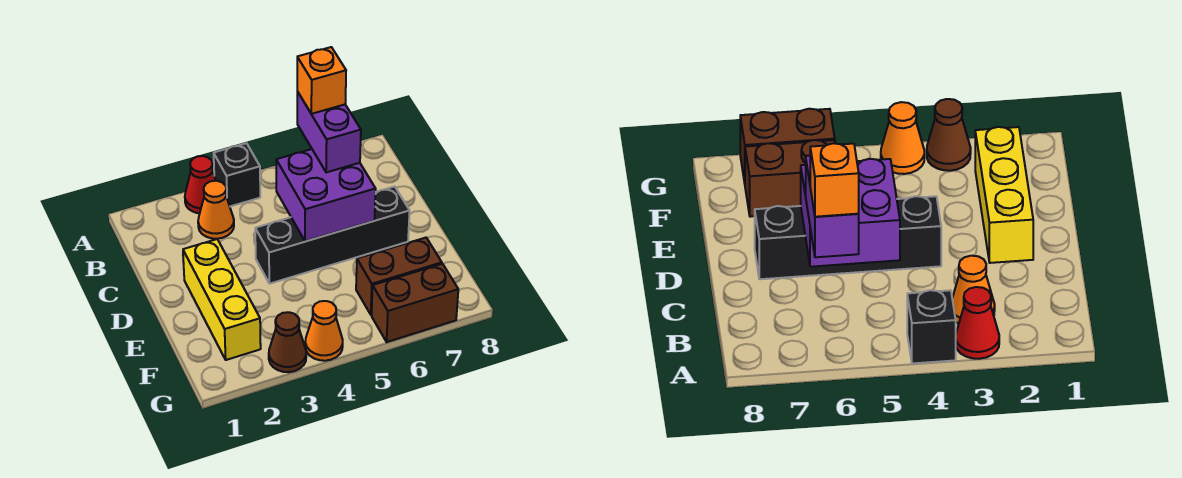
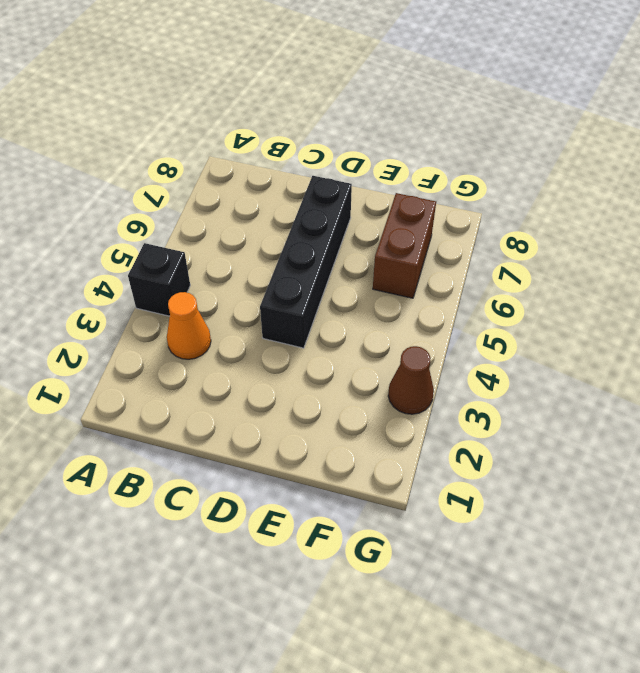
none -> red 1x1 cone [185,156,216,213]
none -> yellow 1x3 brick [183,239,261,360]
none -> orange 1x1 cone [305,301,343,361]

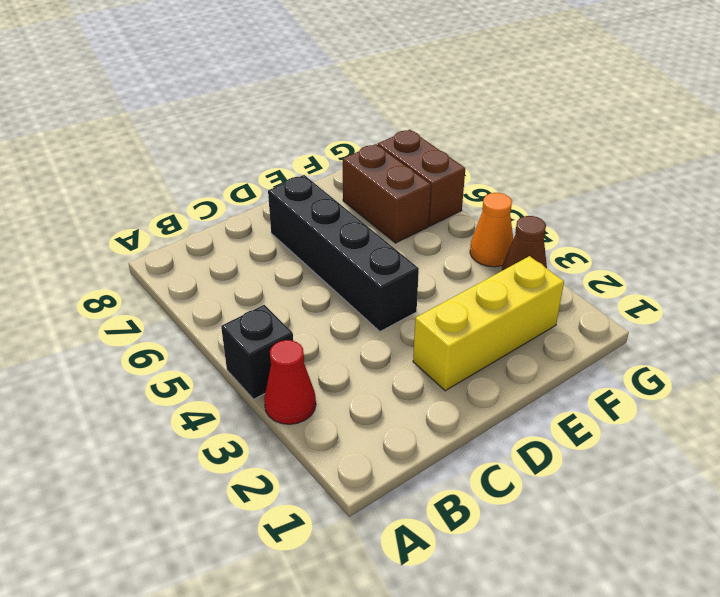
none -> orange 1x1 cone [198,181,234,239]
none -> purple 2x2 brick [276,149,376,241]
none -> purple 1x2 brick [297,92,361,172]

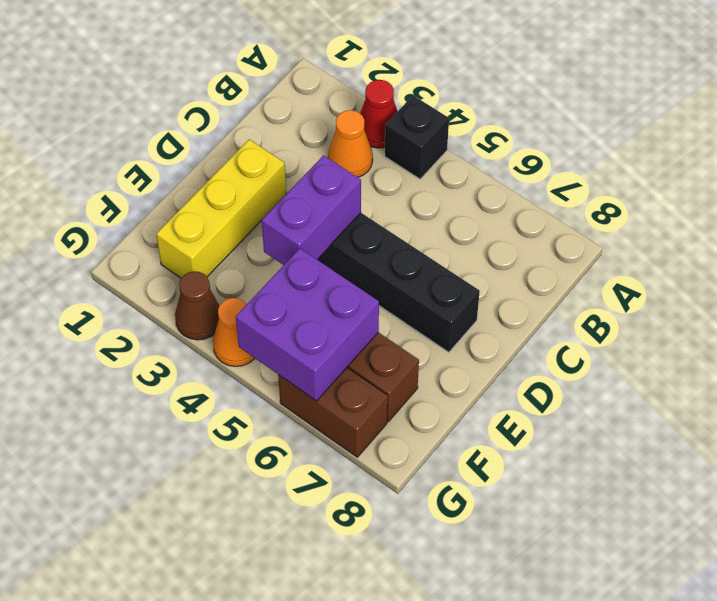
purple 1x2 brick [262,155,361,265] -> purple 1x2 brick moved to [297,92,361,172]
purple 2x2 brick [236,248,379,401] -> purple 2x2 brick moved to [276,149,376,241]
none -> orange 1x1 brick [297,47,346,114]

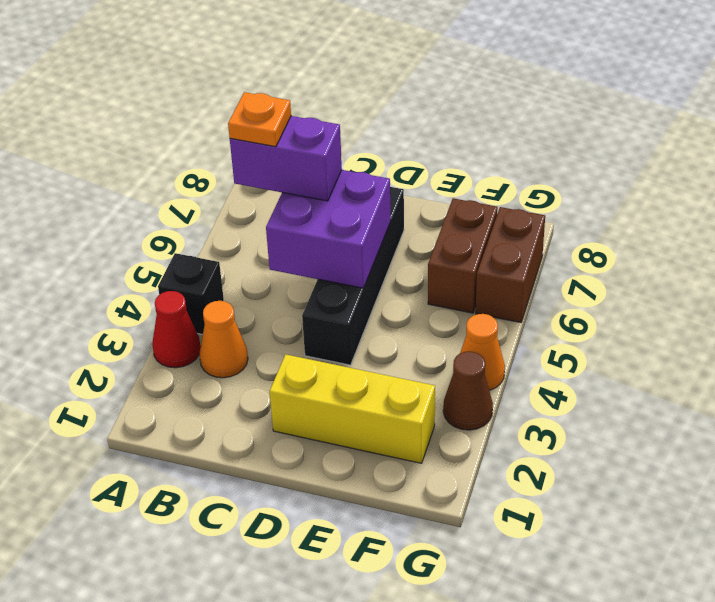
orange 1x1 plate [228,92,291,147] -> orange 1x1 brick [297,47,346,114]

